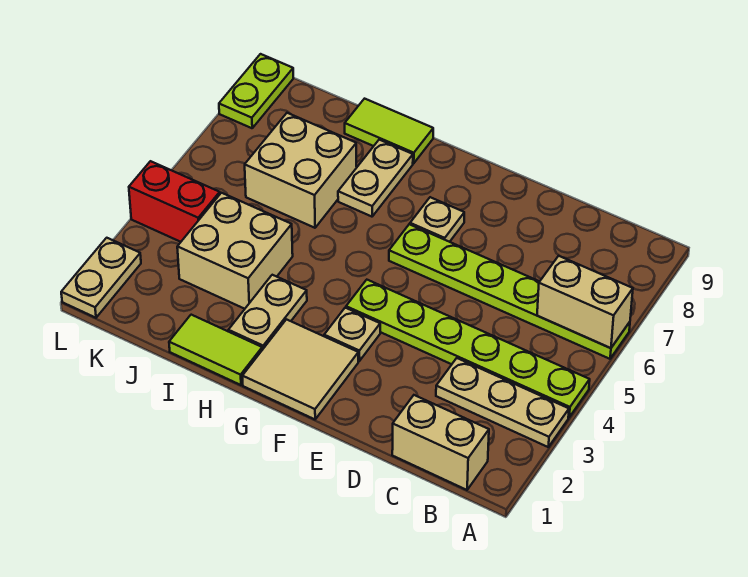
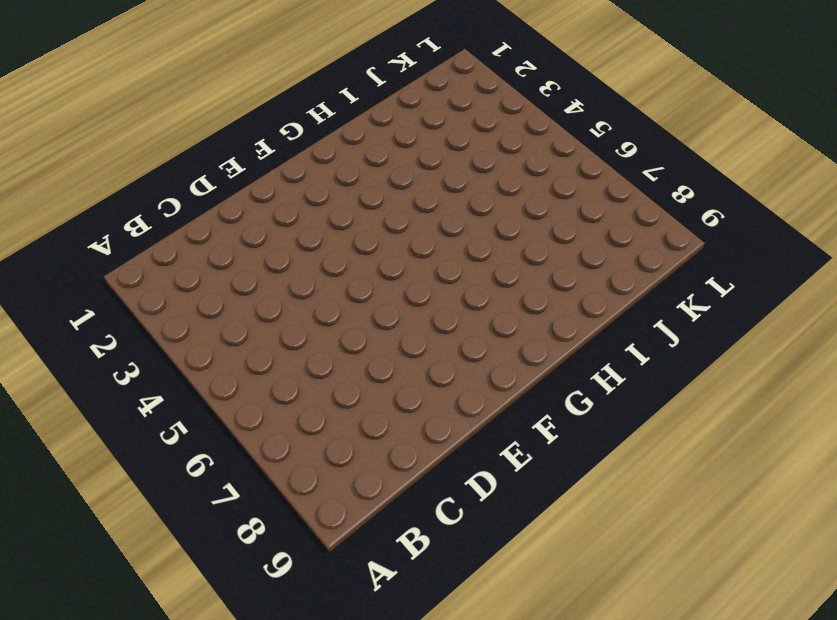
none -> tan 1x3 plate [436,358,569,447]
none -> lime 1x6 plate [346,280,590,417]
none -> lime 1x6 plate [389,224,630,359]

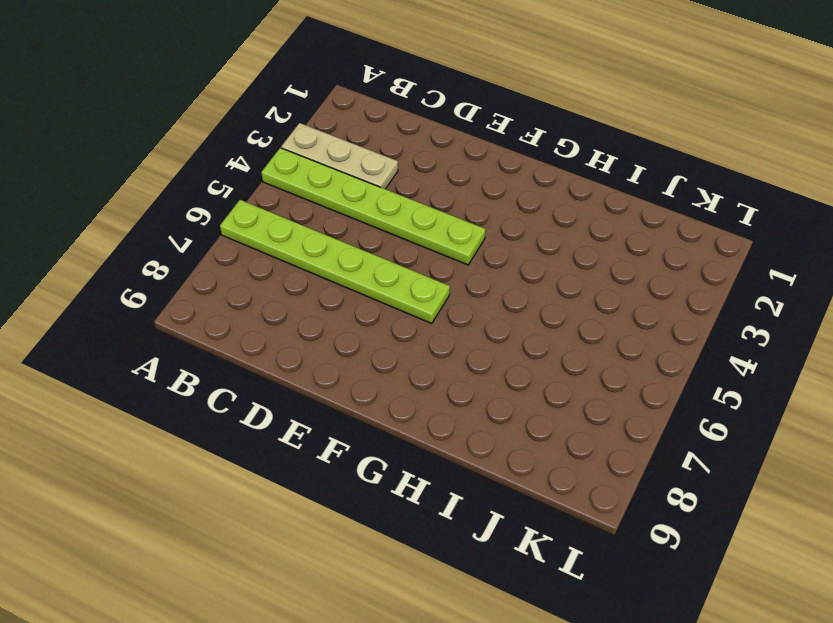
none -> tan 1x2 brick [392,395,489,490]
none -> tan 2x2 tile [242,319,358,419]
none -> tan 1x1 plate [324,308,380,361]

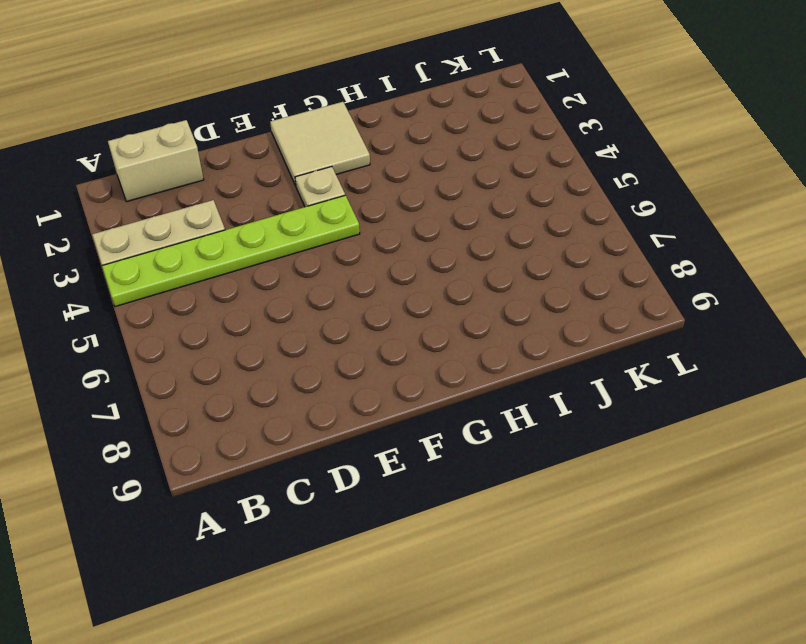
none -> lime 1x6 plate [389,224,630,359]
none -> tan 1x1 plate [410,197,464,242]
none -> lime 1x2 tile [169,315,262,385]

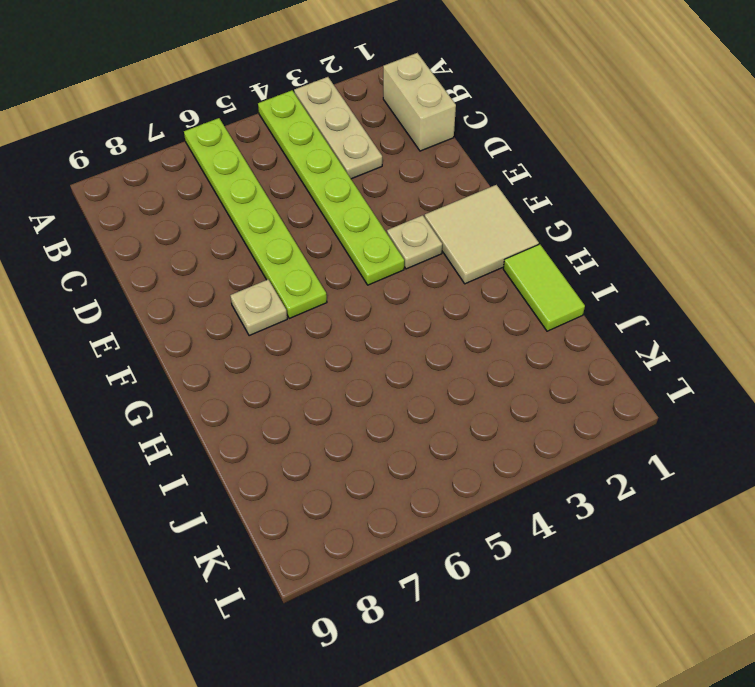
none -> tan 1x2 plate [228,275,307,350]
none -> tan 1x2 plate [338,140,413,217]
none -> lime 1x2 tile [345,99,433,163]

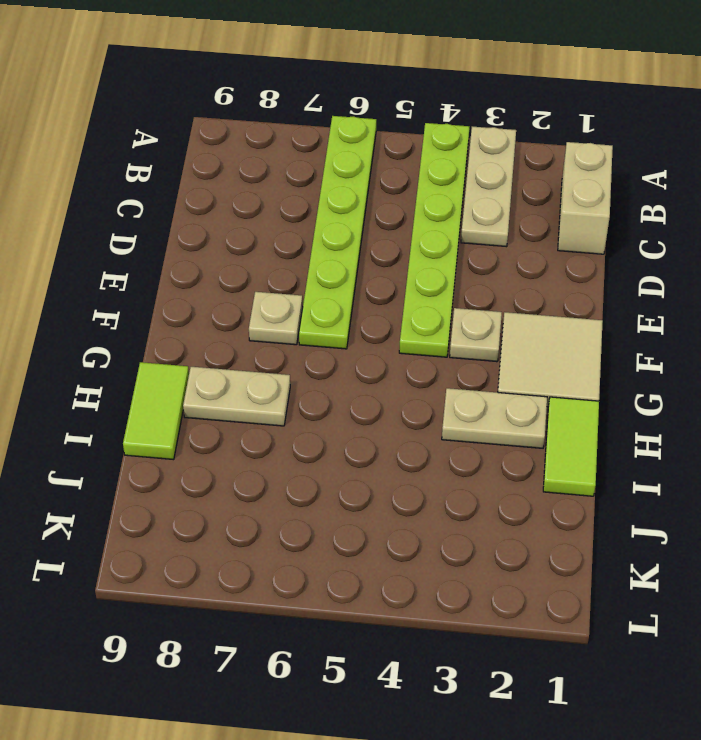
none -> tan 2x2 brick [177,193,293,309]
none -> tan 2x2 brick [245,113,357,228]
none -> red 1x2 brick [129,161,220,242]

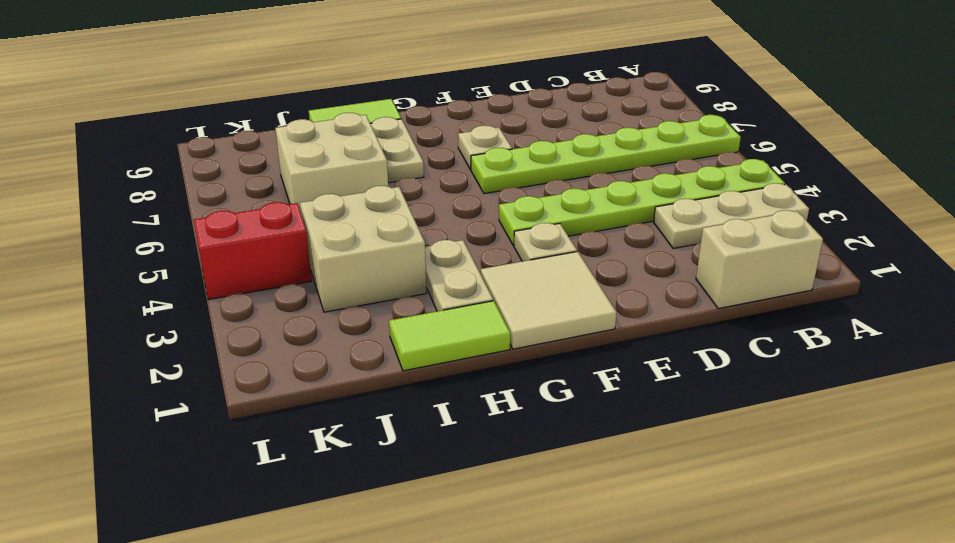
none -> tan 1x2 plate [61,238,141,318]
none -> lime 1x2 plate [219,54,293,128]
none -> tan 1x2 brick [537,256,633,348]

